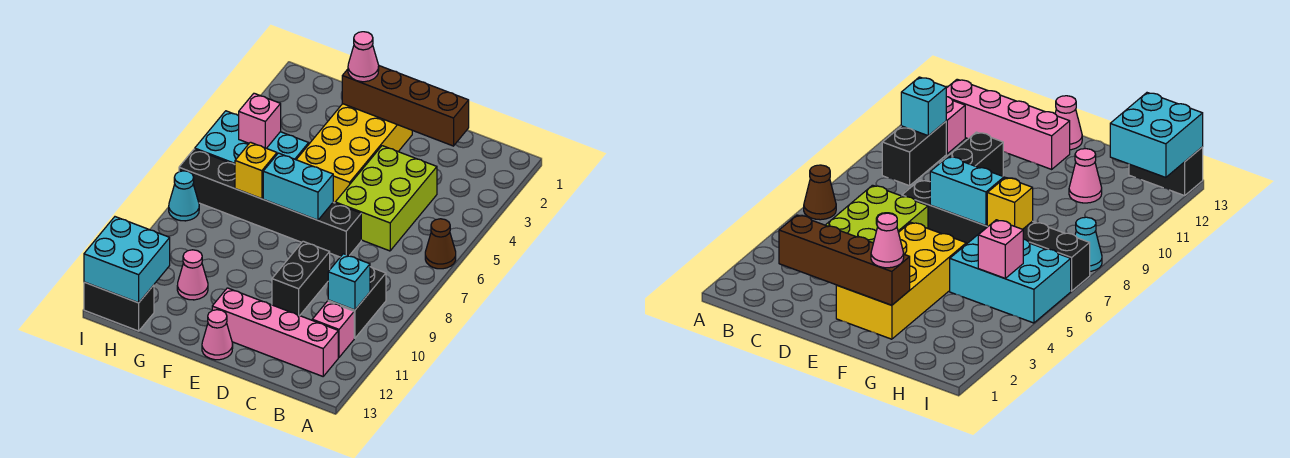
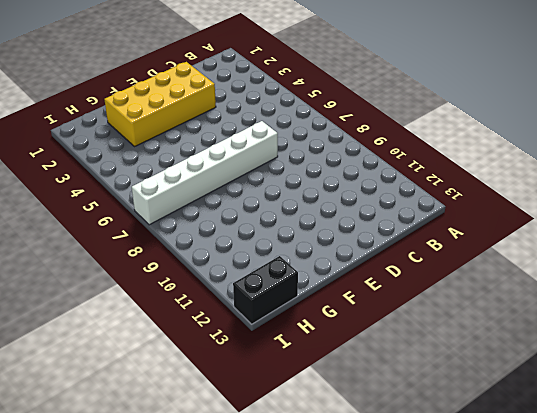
yellow 2x4 brick [104,62,216,146] -> yellow 2x4 brick turned to [296,104,412,203]
white 1x6 brick [132,121,278,225] -> black 1x6 brick [179,149,361,257]
none -> brown 1x1 cone [425,219,456,269]
none -> black 1x2 brick [328,267,386,338]
none -> pink 1x1 brick [312,301,354,357]

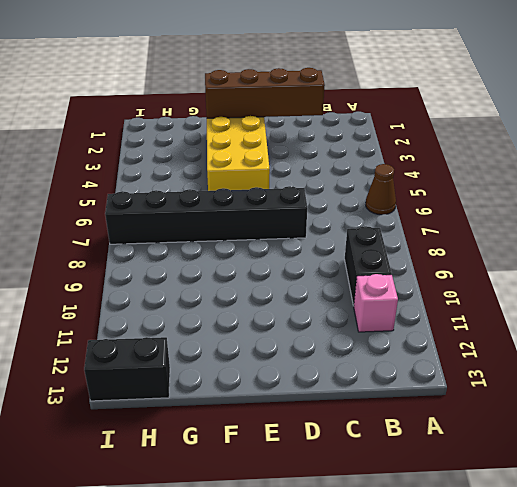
none -> pink 1x4 brick [212,288,338,376]
none -> lime 2x3 brick [335,146,437,251]
none -> black 1x2 brick [272,241,330,316]

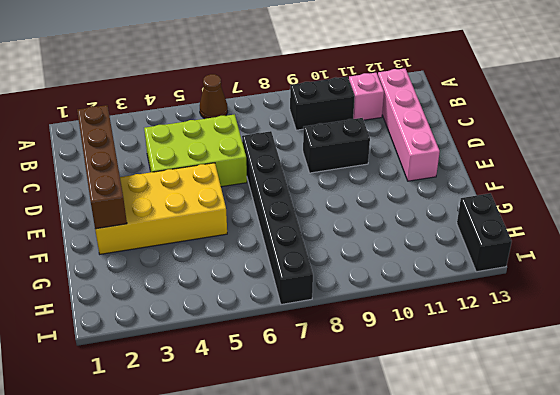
none -> pink 1x1 cone [202,310,233,360]
none -> cyan 2x3 brick [195,111,309,164]
none -> pink 1x1 cone [177,250,208,300]

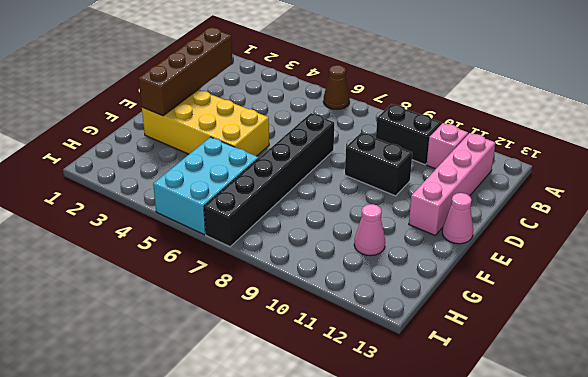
none -> lime 2x3 brick [335,146,437,251]
none -> black 1x2 brick [84,282,154,331]
none -> cyan 1x1 cone [169,171,199,221]

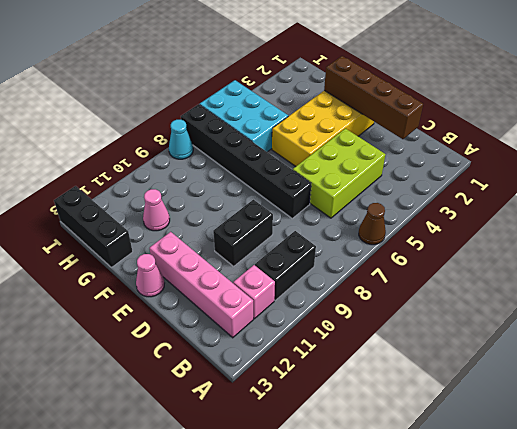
black 1x3 brick [54,186,133,267] -> black 1x2 brick [84,282,154,331]
none -> cyan 1x1 brick [328,254,370,310]
none -> cyan 1x2 brick [263,153,333,220]
none -> yellow 1x1 brick [235,142,277,199]

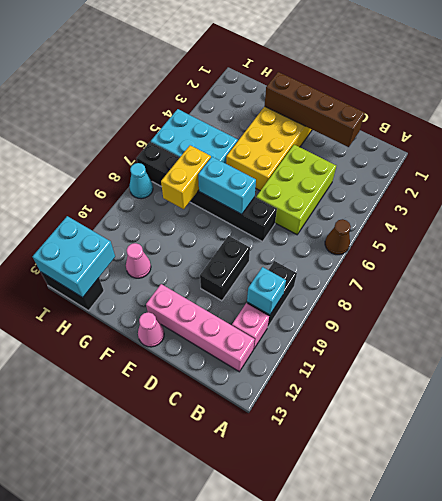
yellow 1x2 brick [161,145,211,209] -> yellow 1x1 brick [235,142,277,199]
none -> pink 1x1 brick [239,93,281,148]
none -> pink 1x1 cone [348,32,379,82]

